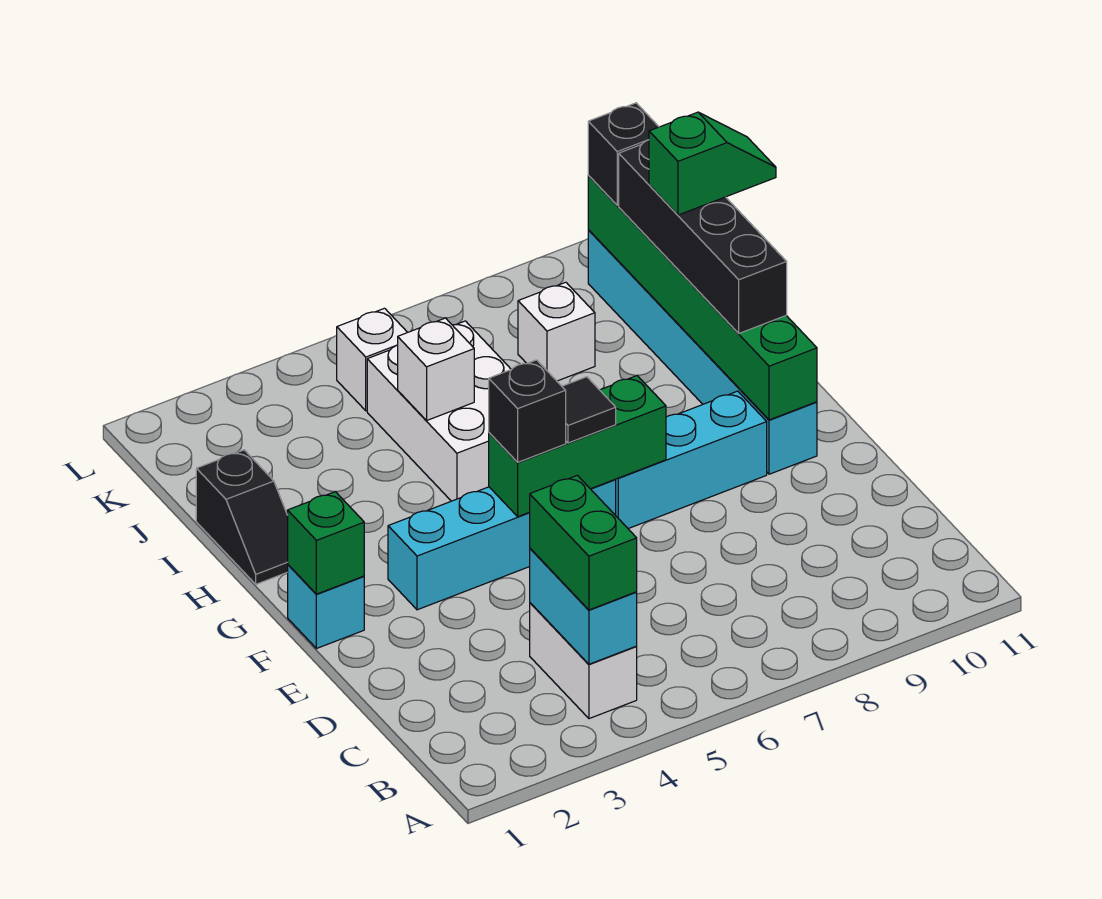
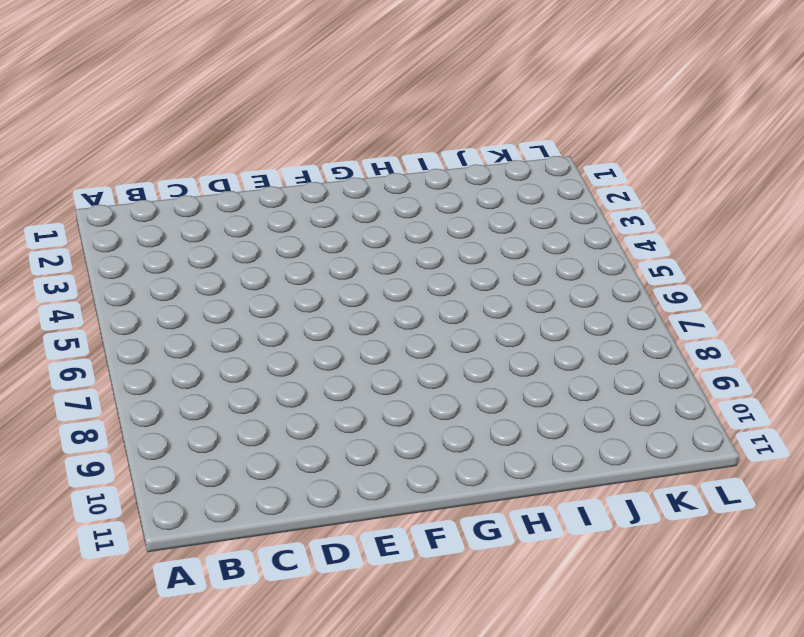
none -> white 1x2 brick [530,603,637,719]
none -> cyan 1x1 brick [288,565,364,649]
none -> cyan 1x4 brick [388,479,616,610]

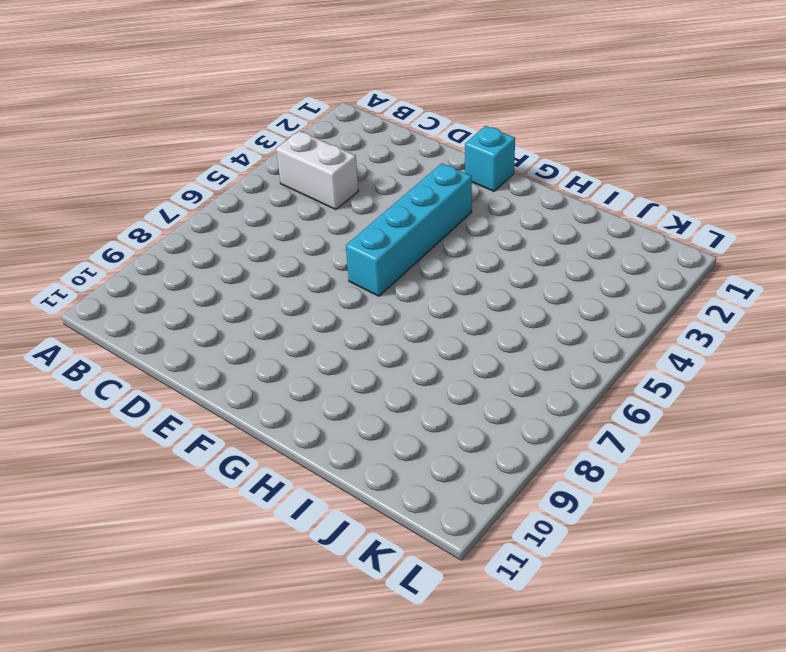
none -> cyan 1x3 brick [616,391,767,529]
none -> cyan 1x6 brick [588,230,817,474]
none -> black 1x2 slope [196,450,288,584]

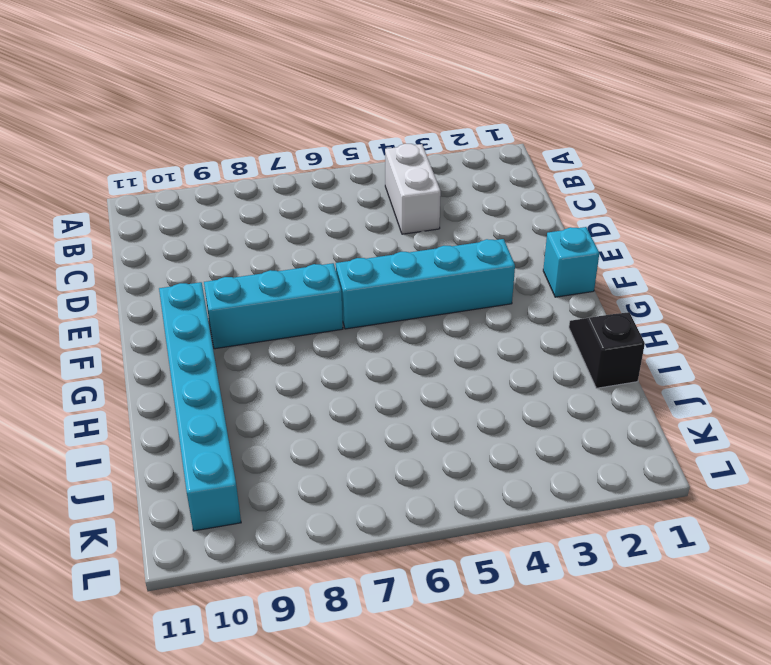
none -> white 2x3 brick [367,321,511,501]
none -> white 1x1 brick [518,282,595,381]
none -> white 1x1 brick [337,308,407,411]

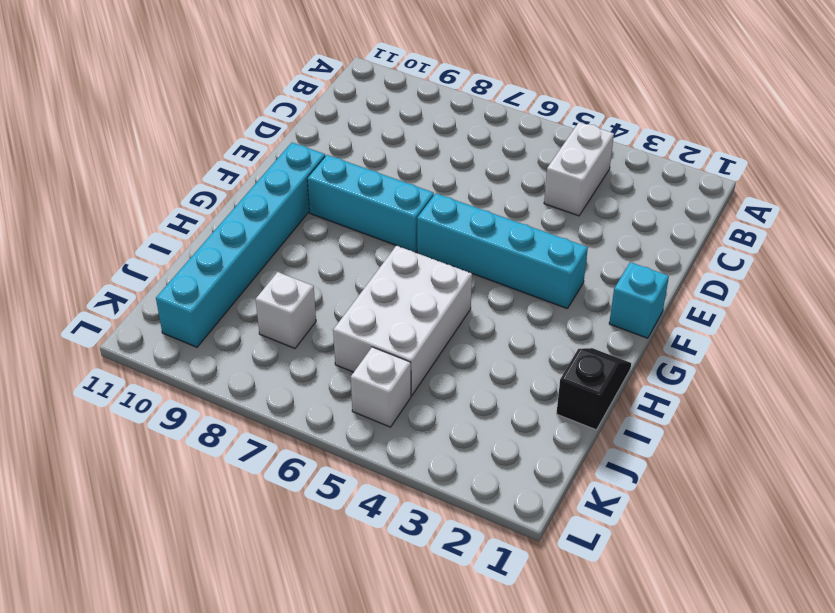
none -> cyan 1x2 brick [530,549,637,664]
none -> green 1x1 brick [288,492,364,594]
none -> green 1x3 brick [489,376,666,517]

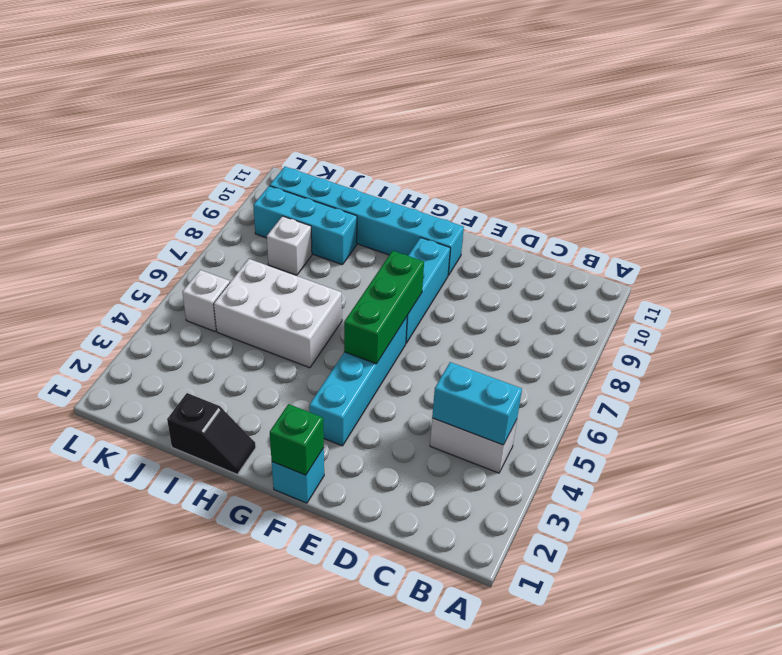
cyan 1x3 brick [253,186,357,265] -> none
none -> green 1x6 brick [588,176,817,420]
none -> white 1x1 brick [398,318,474,420]
none -> green 1x2 brick [530,475,637,610]

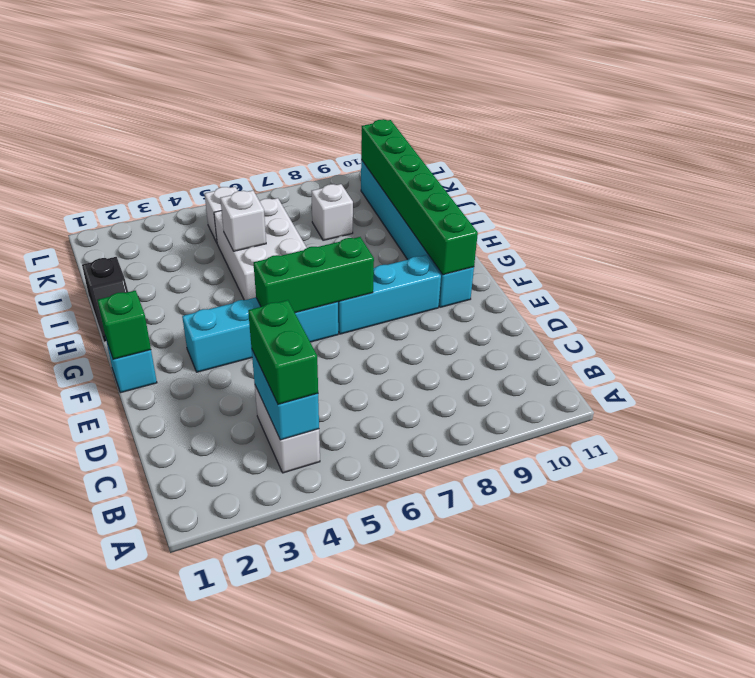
none -> black 1x1 brick [489,360,566,462]
none -> black 1x1 tile [562,377,616,443]
none -> black 1x4 brick [619,140,787,333]

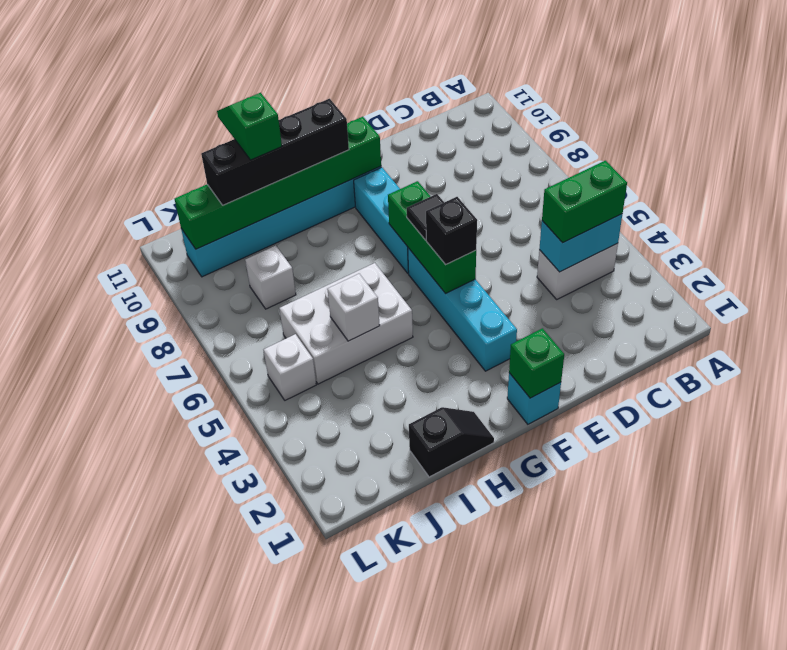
none -> black 1x1 brick [588,103,659,205]

